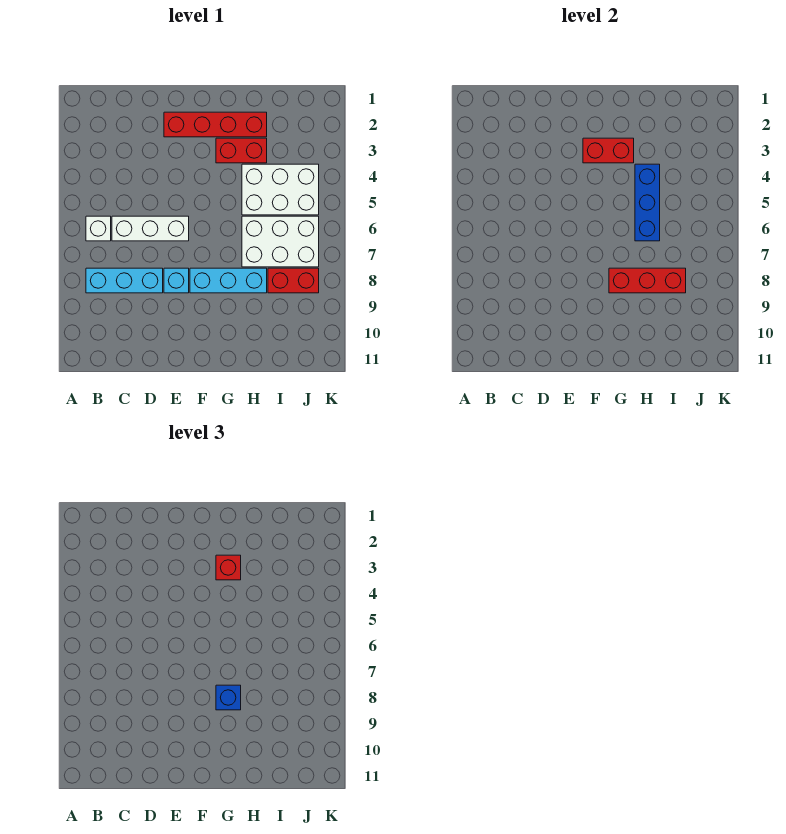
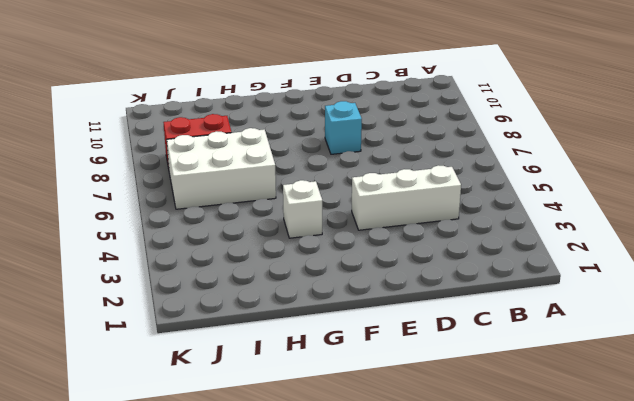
white 1x3 brick [352,165,461,230] -> white 1x3 brick moved to [112,216,189,241]
white 1x1 brick [283,180,322,238] -> white 1x1 brick moved to [86,216,111,241]
none -> cyan 1x3 brick [86,268,163,293]
none -> red 1x4 brick [164,112,267,137]
none -> cyan 1x3 brick [190,268,267,293]

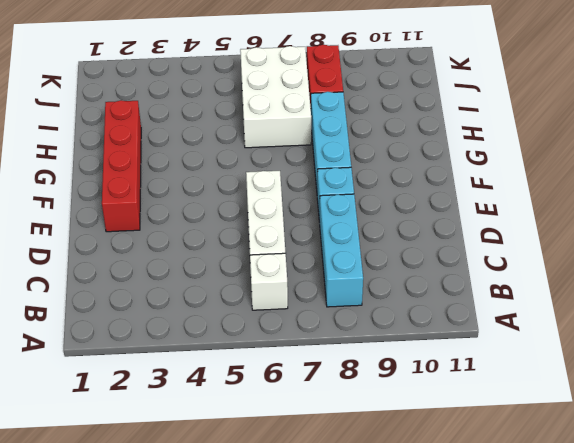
none -> red 1x2 brick [216,138,267,163]
none -> white 2x3 brick [242,164,319,215]
none -> red 1x2 brick [583,138,634,163]

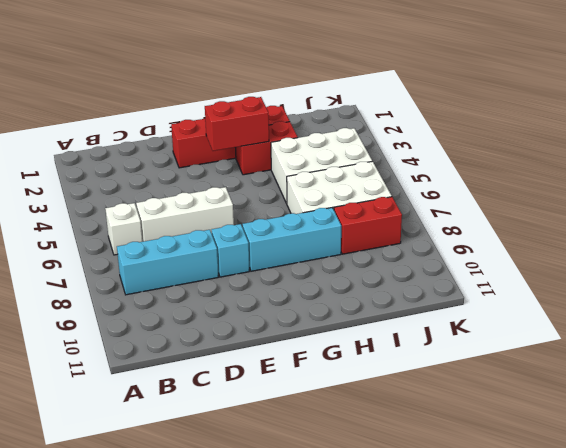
none -> red 1x3 brick [609,268,686,293]
none -> blue 1x3 brick [635,164,660,241]
none -> red 1x1 brick [216,555,241,580]

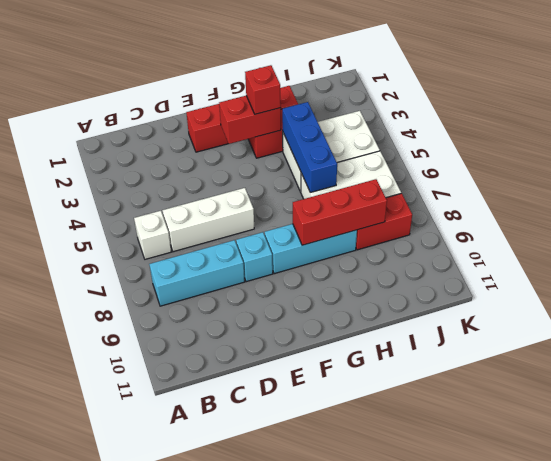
none -> blue 1x1 brick [216,685,241,710]

